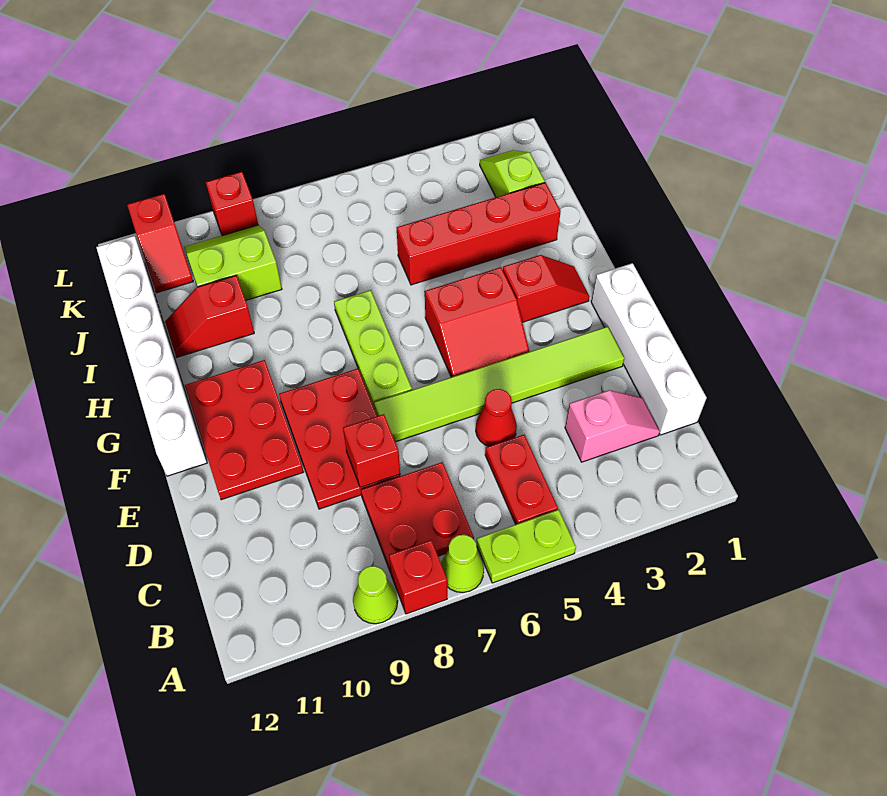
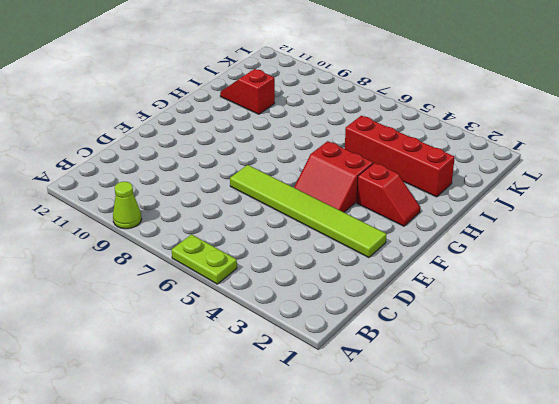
none -> lime 1x1 cone [441,535,484,592]
none -> red 1x1 brick [389,540,447,614]
none -> red 1x2 plate [485,435,558,524]

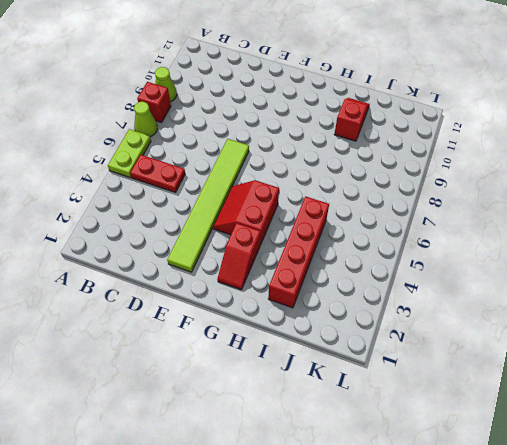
none -> red 2x2 plate [361,462,474,573]
none -> white 1x4 brick [591,263,707,435]
none -> pink 1x2 slope [565,390,660,462]

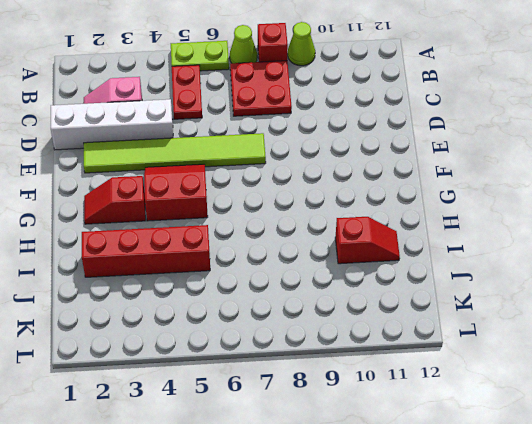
white 1x4 brick [51,99,173,150] -> white 1x4 brick turned to [591,263,707,435]
none -> red 1x1 cone [476,389,517,446]
none -> red 2x3 plate [279,369,400,509]
none -> red 2x3 plate [185,360,303,500]

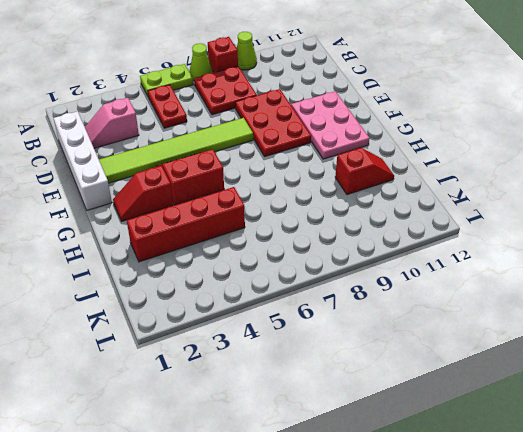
pink 2x3 plate [291,91,370,159] -> red 2x3 plate [185,360,303,500]
none -> red 1x1 cone [476,389,517,446]
none -> lime 1x3 plate [334,290,412,409]
none -> white 1x6 brick [96,236,207,476]

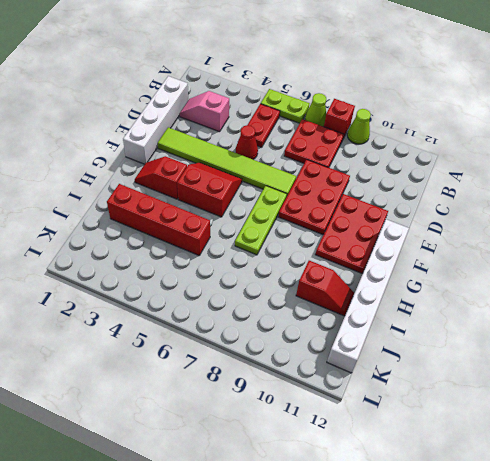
none -> lime 1x2 slope [480,150,545,197]
none -> lime 2x2 slope [184,225,282,300]
none -> red 1x2 slope [127,194,193,293]

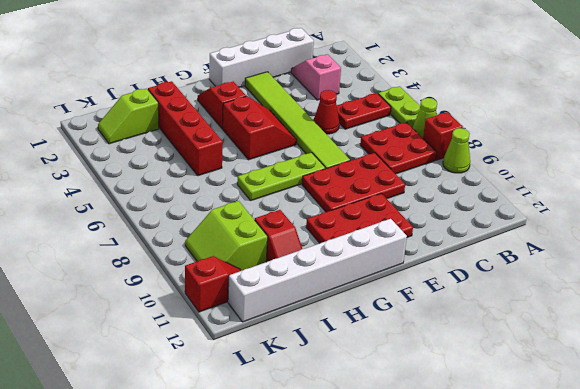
none -> red 1x1 brick [206,172,258,236]
none -> red 1x1 brick [343,414,400,488]

